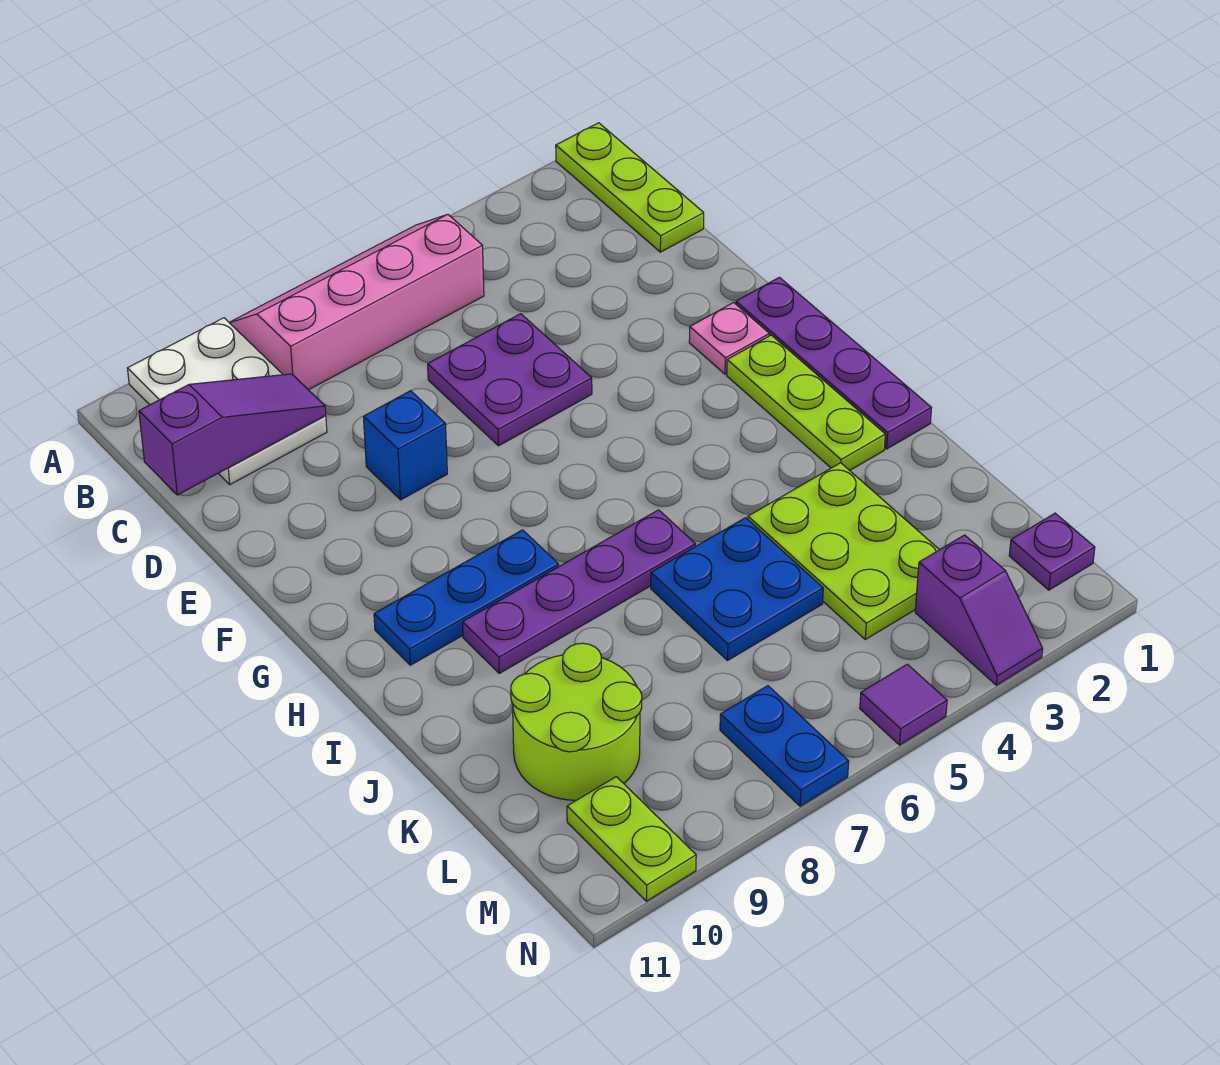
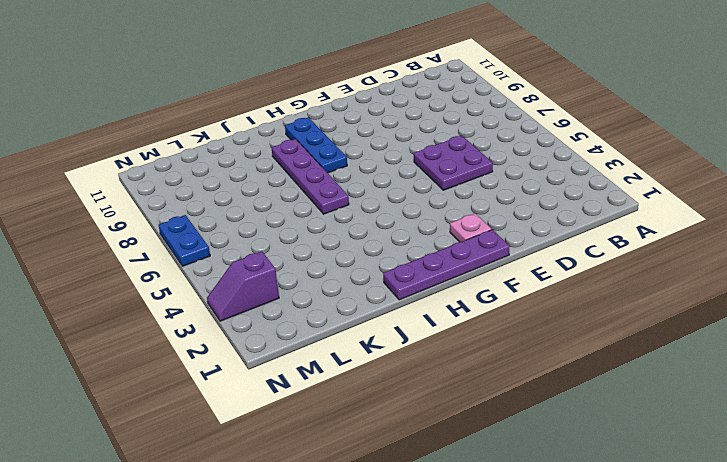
blue 1x2 plate [159,215,210,266] -> blue 1x2 plate turned to [720,686,849,806]
none -> lime 1x3 plate [556,123,704,252]
none -> pink 2x4 slope [229,214,484,390]
none -> white 2x3 plate [127,318,327,484]

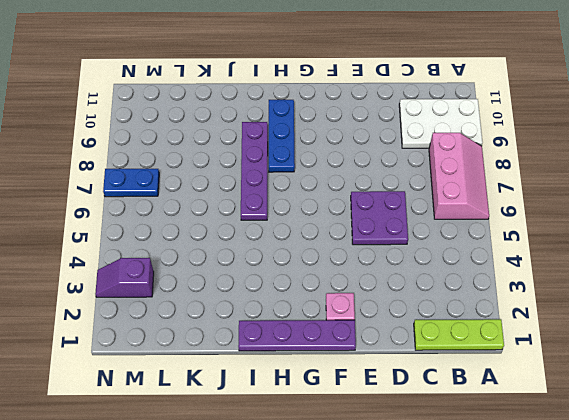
pink 2x3 slope [429,133,489,219] -> pink 2x4 slope [229,214,484,390]
none -> blue 1x1 brick [363,391,447,500]
none -> lime 1x3 plate [727,335,885,470]
none -> lime 2x3 plate [748,463,939,639]

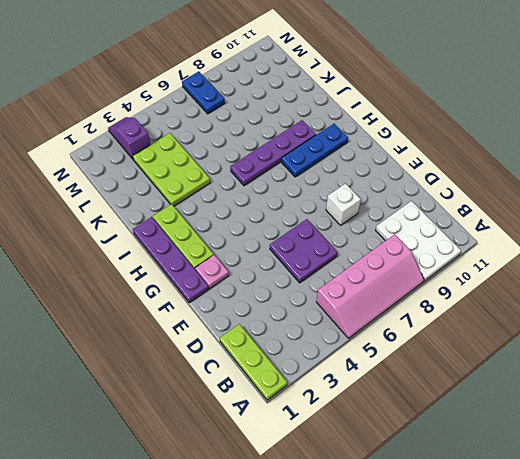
white 1x1 brick [326,184,361,225] -> blue 1x1 brick [363,391,447,500]
none -> blue 2x2 plate [651,518,823,661]
none -> lime 2x2 round brick [511,643,642,800]
none -> purple 1x1 plate [1009,513,1095,590]

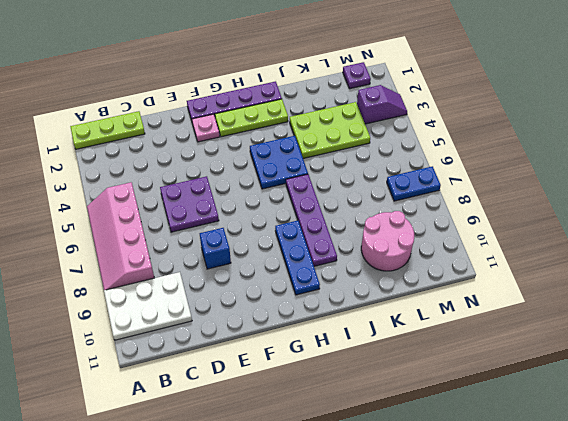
blue 2x2 plate [250,136,308,189] -> blue 2x2 plate moved to [651,518,823,661]
pink 2x2 round brick [361,211,414,271] -> lime 2x2 round brick [511,643,642,800]
none -> lime 1x2 plate [567,777,696,901]
none -> purple 1x1 tile [860,664,947,745]
none -> purple 1x3 slope [139,374,326,495]

